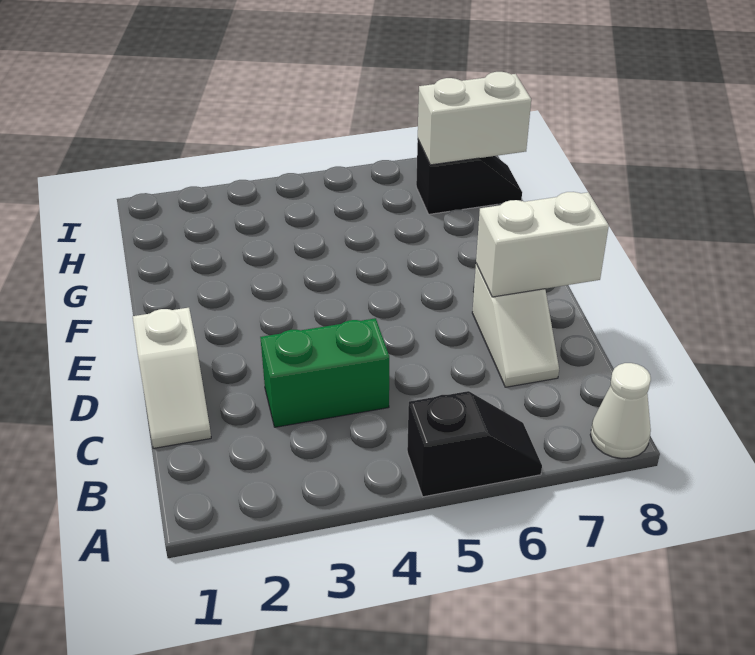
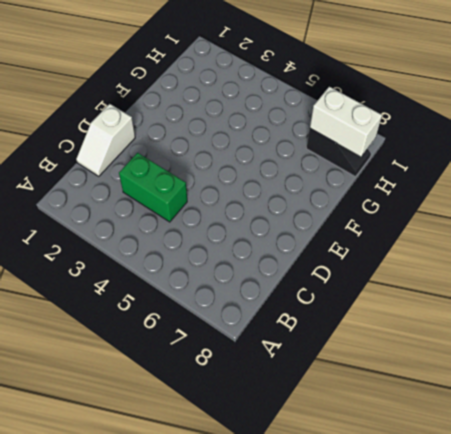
none -> black 1x2 slope [407,391,542,497]
none -> white 1x1 cone [590,363,651,458]

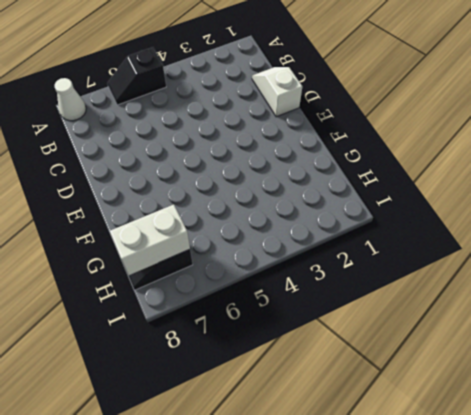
none -> green 1x2 brick [260,318,389,427]
none -> white 1x2 slope [472,264,559,387]

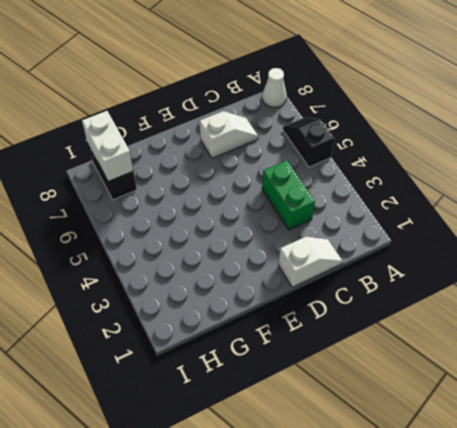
none -> white 1x2 brick [476,192,609,297]

